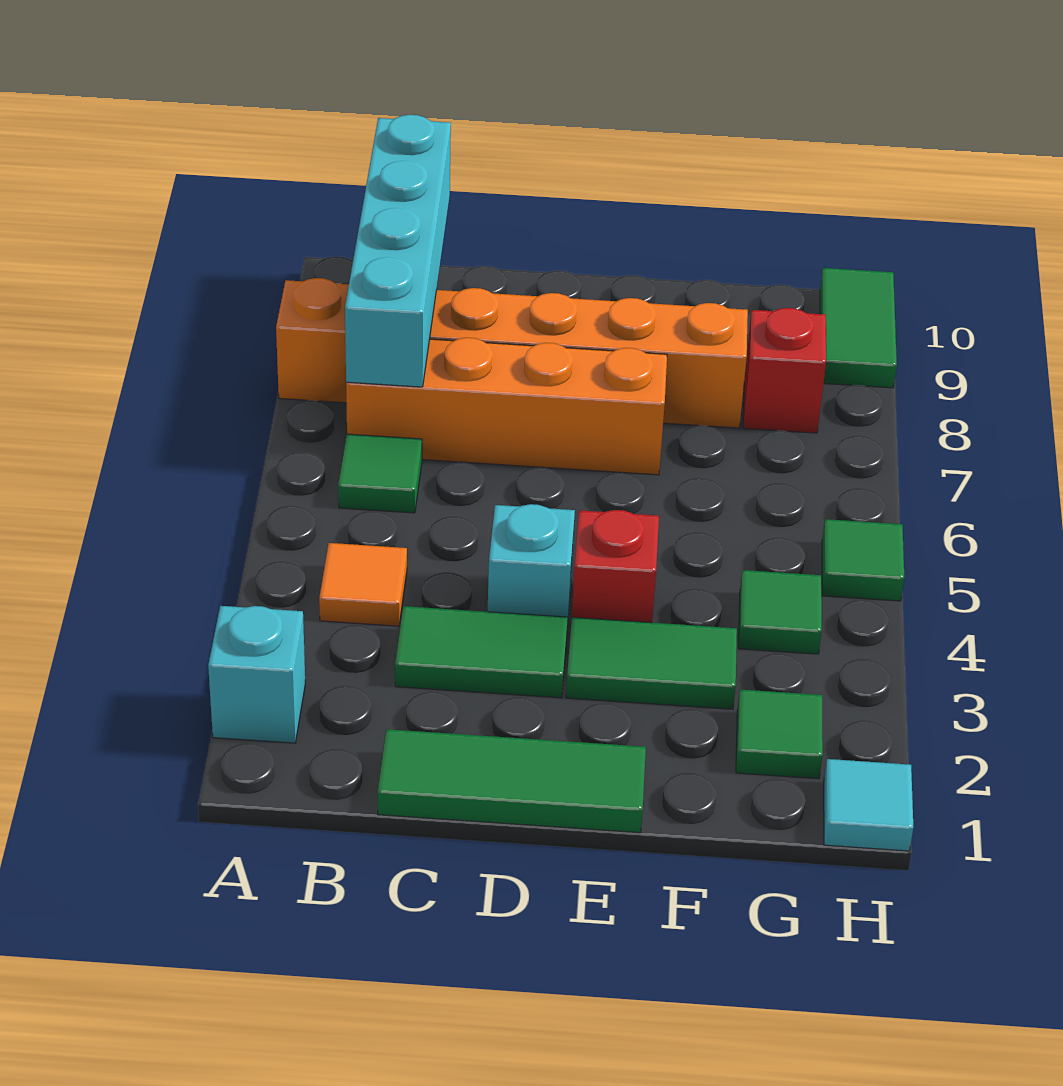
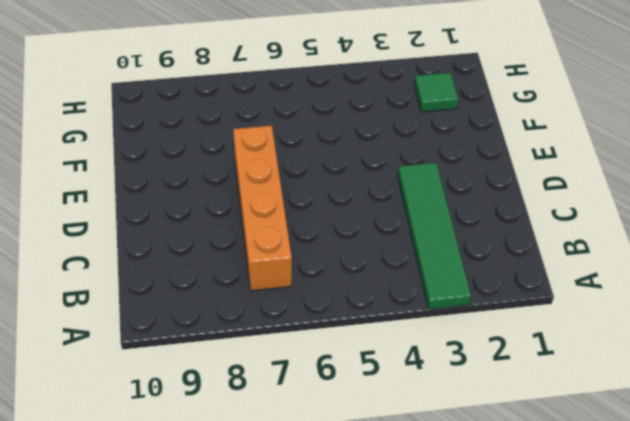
green 1x4 tile [398,163,471,309] -> green 1x2 tile [395,606,568,698]
none -> cyan 1x1 brick [208,606,305,743]
none -> orange 1x6 brick [276,278,748,428]
none -> orange 1x1 tile [319,543,407,626]

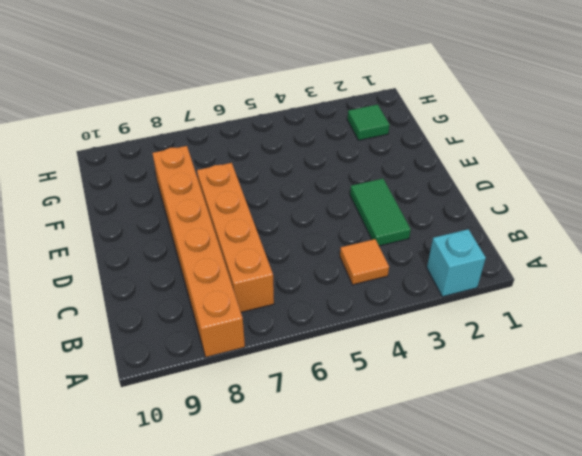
none -> green 1x1 tile [338,434,422,513]
none -> green 1x3 tile [378,729,646,833]
none -> cyan 1x1 brick [488,504,575,627]

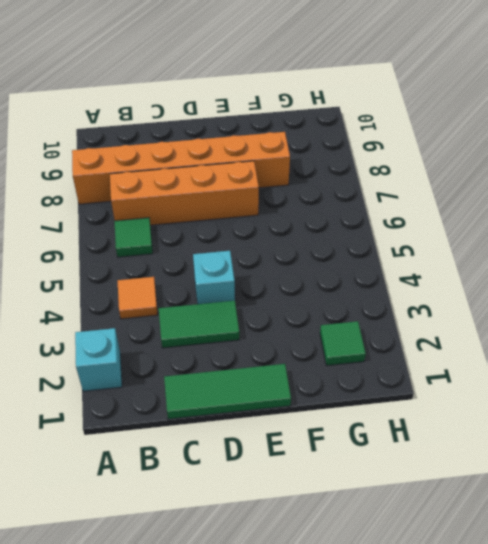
none -> green 1x2 tile [566,617,737,709]
none -> red 1x1 brick [572,510,659,623]
none -> green 1x1 tile [739,570,822,654]

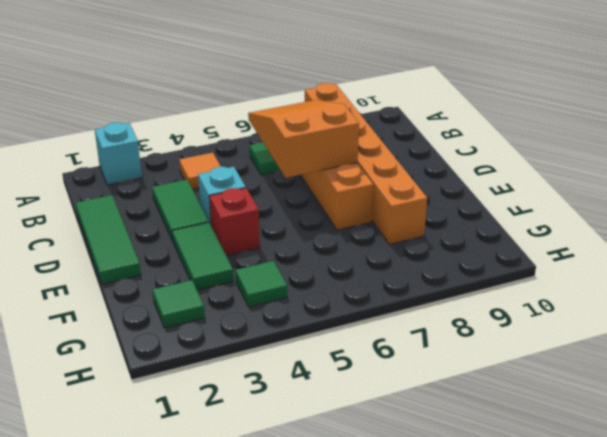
orange 2x3 slope [248,100,359,178] -> cyan 1x4 brick [345,115,451,387]
none -> red 1x1 brick [743,308,826,433]
none -> cyan 1x1 tile [824,759,913,851]
none -> green 1x1 tile [822,519,904,601]

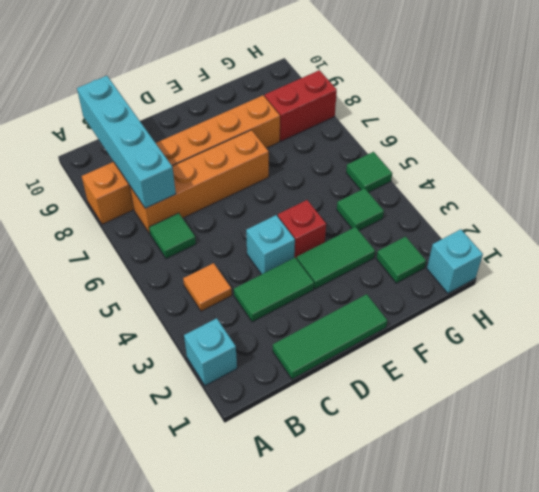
red 1x2 brick [265,70,337,141] -> red 1x1 brick [743,308,826,433]
cyan 1x1 brick [427,229,483,293] -> cyan 1x1 tile [824,759,913,851]
none -> green 1x2 tile [820,268,897,388]

